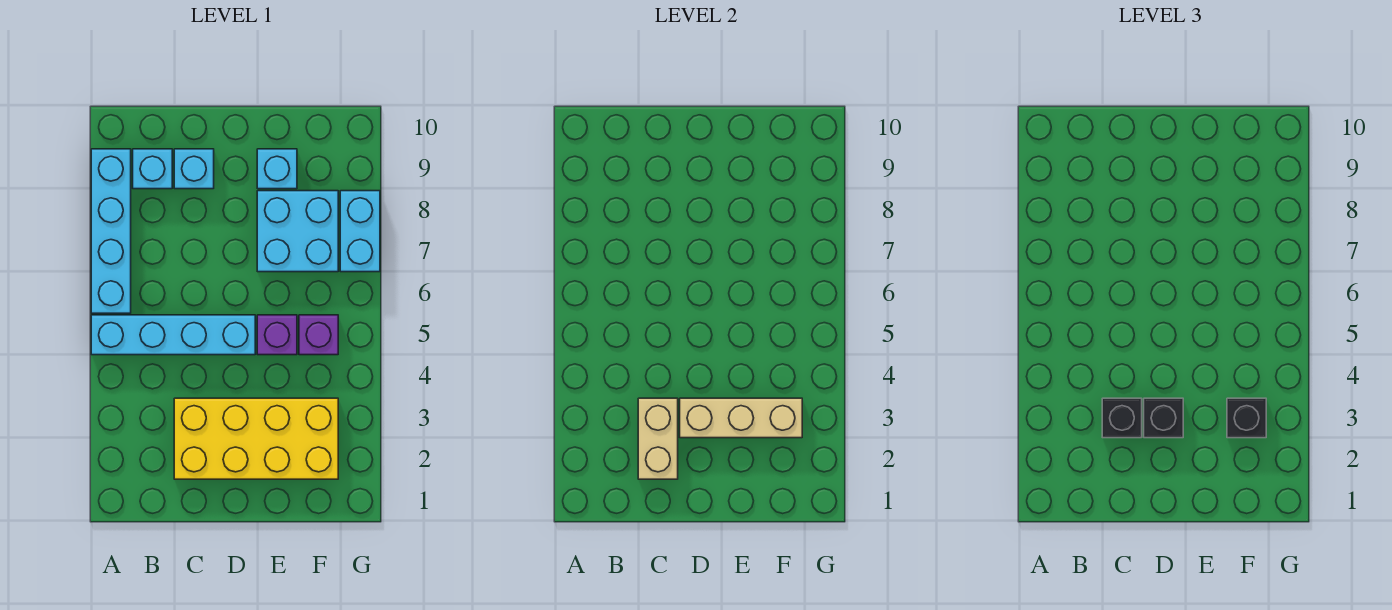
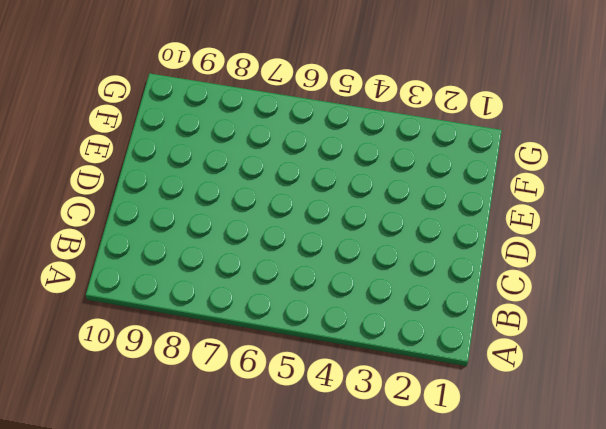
none -> cyan 1x4 brick [91,315,255,355]
none -> cyan 1x4 brick [91,149,131,313]
none -> cyan 1x1 brick [133,149,172,189]

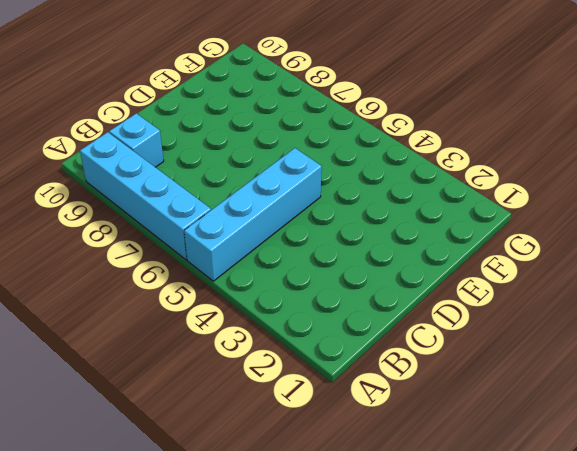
none -> yellow 2x4 brick [174,398,338,479]
none -> cyan 1x1 brick [174,149,214,189]
none -> purple 1x1 brick [257,315,297,355]

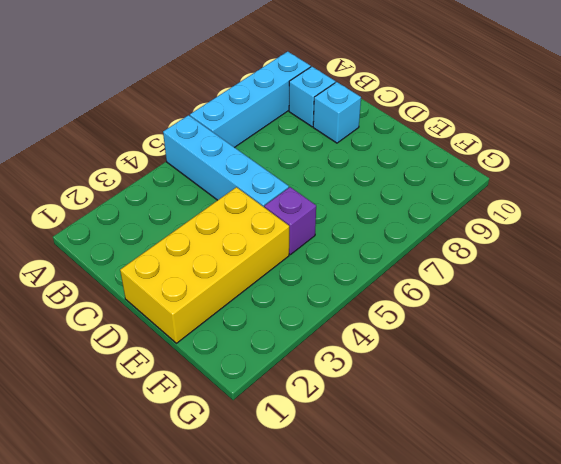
yellow 2x4 brick [120,187,289,343] -> yellow 2x4 brick turned to [174,398,338,479]
none -> cyan 2x2 brick [257,191,338,272]
none -> cyan 1x1 brick [257,149,297,189]
none -> purple 1x1 brick [299,315,338,355]

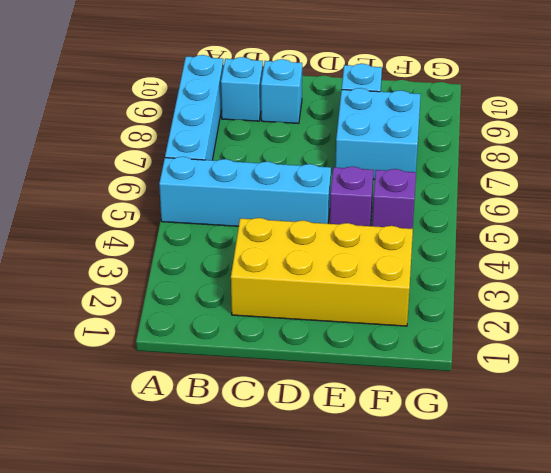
none -> cyan 1x2 brick [340,191,380,272]
none -> tan 1x2 brick [638,398,678,479]
none -> tan 1x3 brick [680,398,802,438]

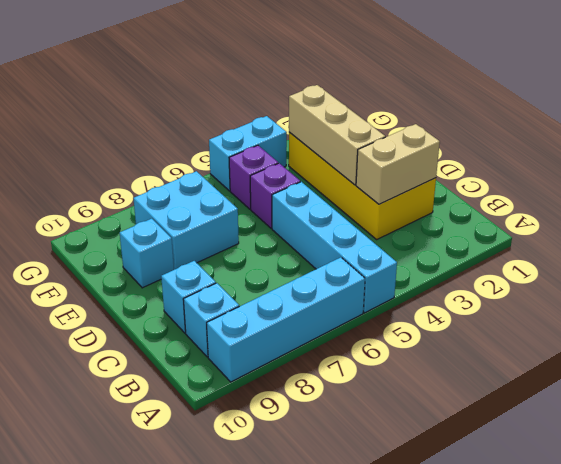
cyan 1x2 brick [209,116,287,191] -> cyan 1x2 brick moved to [340,191,380,272]
none -> black 1x1 brick [1102,398,1142,438]
none -> black 1x1 brick [1144,398,1183,438]
none -> black 1x1 brick [1227,398,1266,438]

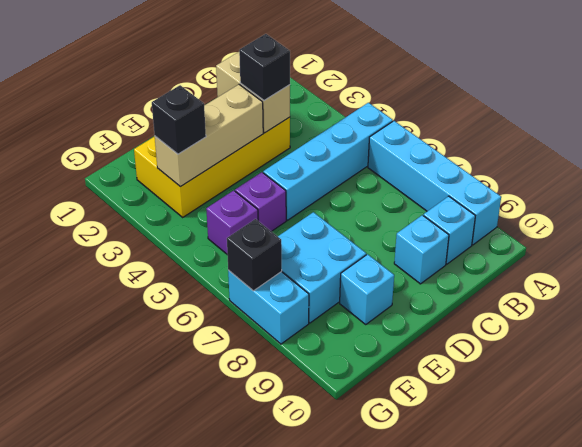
black 1x1 brick [227,219,282,291] -> black 1x1 brick moved to [1144,398,1183,438]

